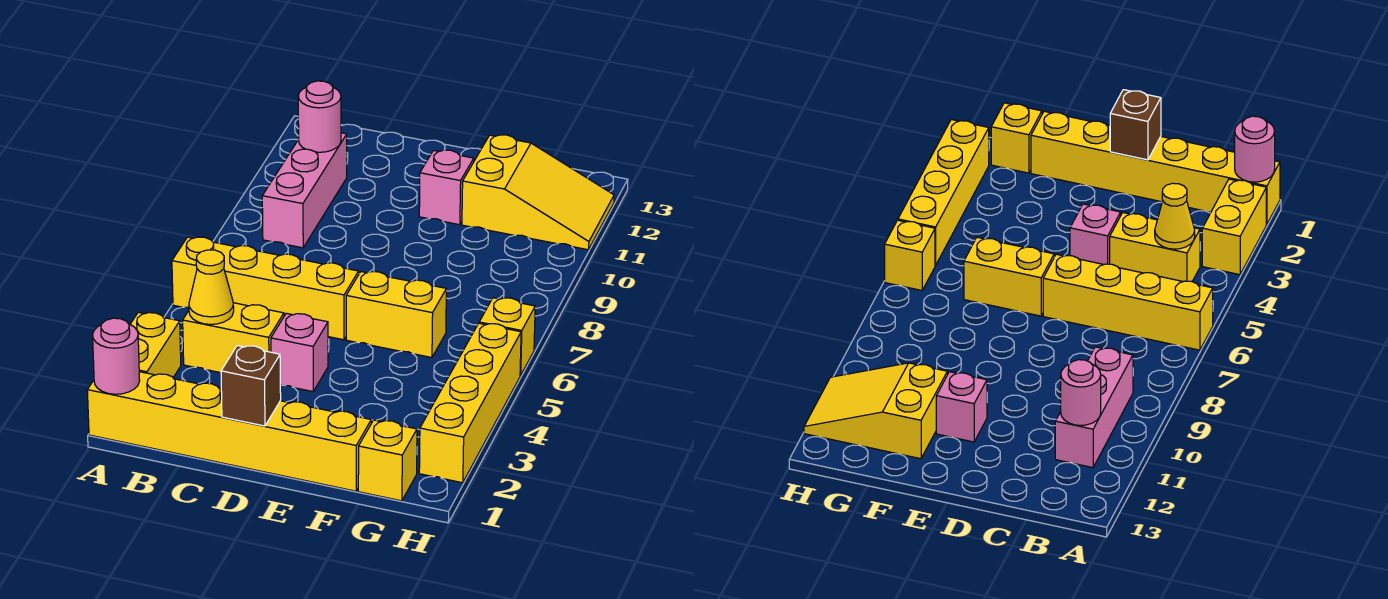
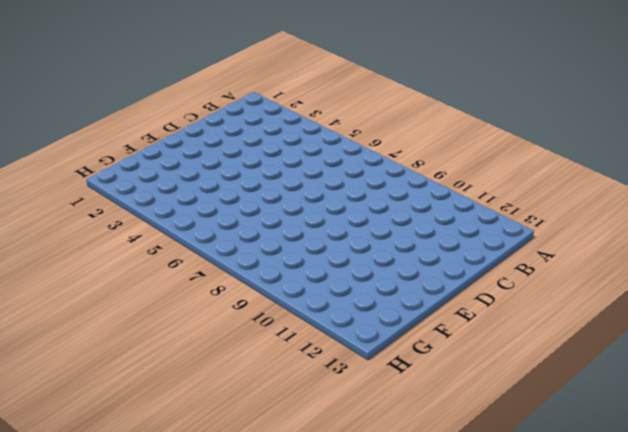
none -> yellow 1x6 brick [87,372,371,491]
none -> yellow 1x2 brick [130,312,181,377]
none -> yellow 1x4 brick [172,237,359,340]

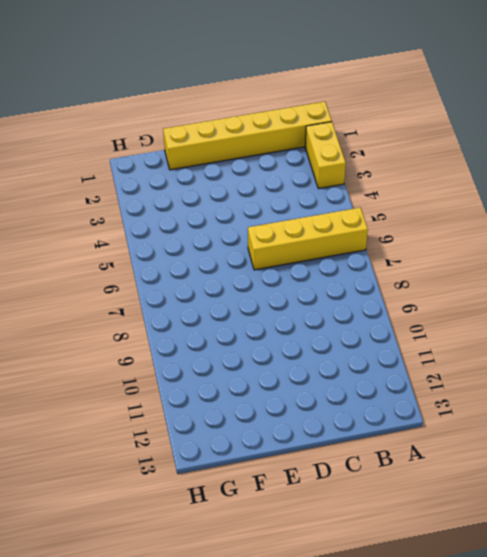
none -> yellow 1x2 brick [183,303,284,373]
none -> pink 1x3 brick [262,133,347,248]
none -> pink 1x1 brick [271,313,328,392]

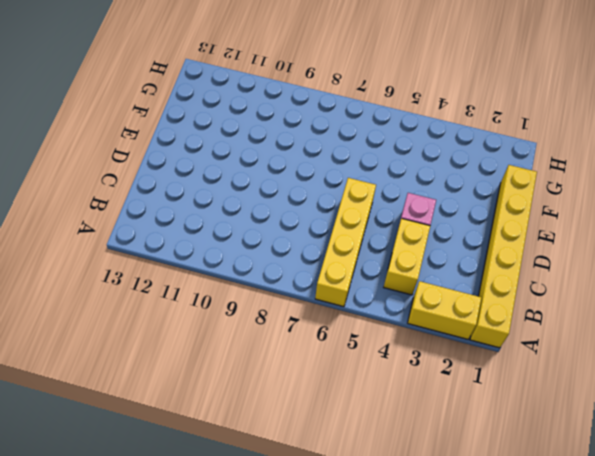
none -> pink 1x3 brick [262,133,347,248]
none -> yellow 1x2 brick [346,272,446,358]
none -> pink 1x1 brick [419,150,474,225]

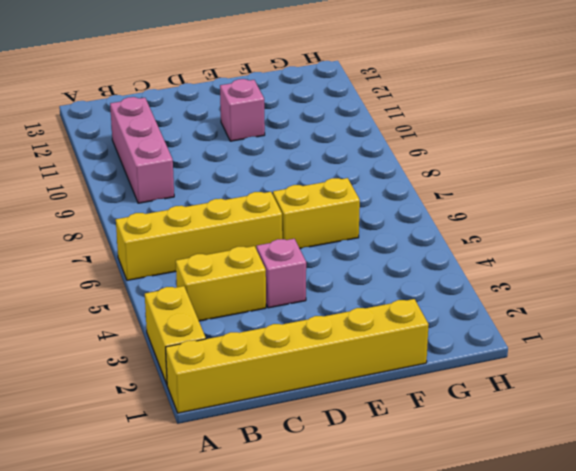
none -> yellow 2x3 slope [462,135,614,250]
none -> yellow 1x1 brick [358,420,417,501]
none -> yellow 1x4 brick [419,323,521,483]

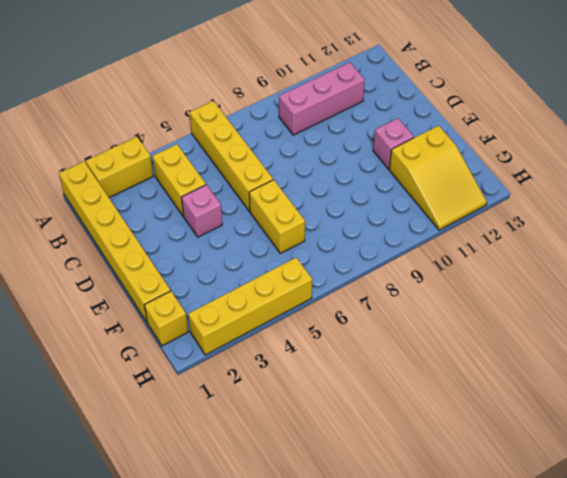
none -> yellow 1x1 brick [479,298,535,375]
none -> pink 1x1 round brick [93,318,140,394]
none -> yellow 1x1 cone [189,250,234,324]

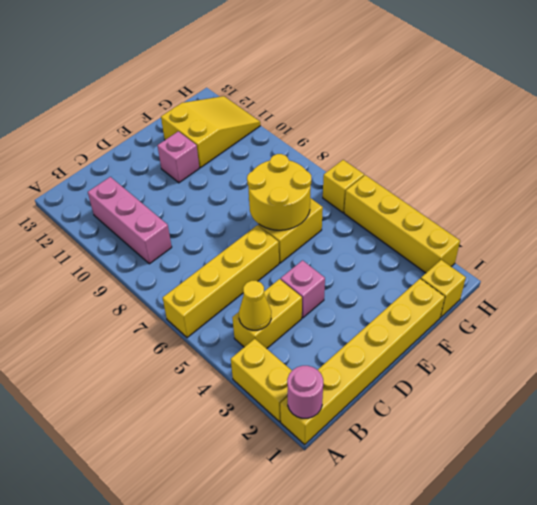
yellow 2x2 round brick [247,154,312,230] -> none
none -> pink 1x1 round brick [298,81,341,152]
none -> brown 1x1 brick [221,346,281,426]

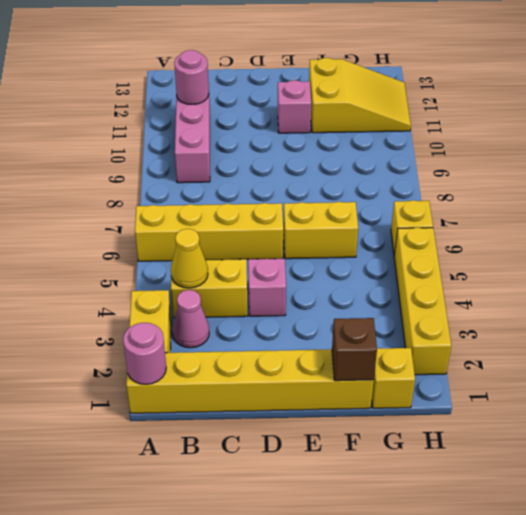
pink 1x1 cone [172,290,209,348] -> none
brown 1x1 brick [332,318,377,381] -> brown 1x1 brick moved to [221,346,281,426]

